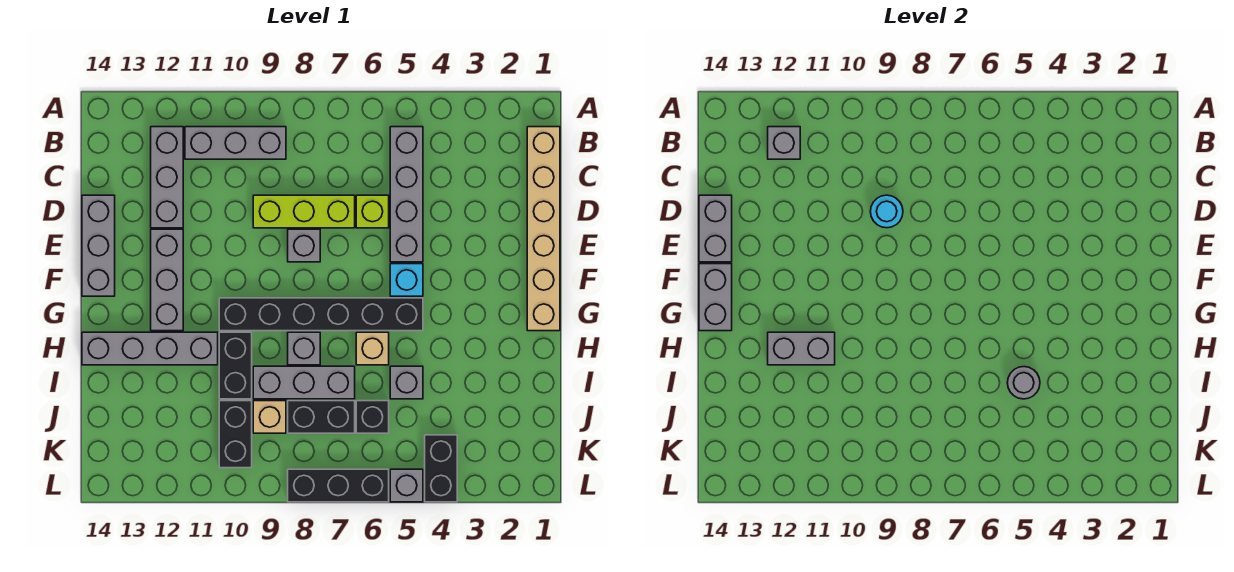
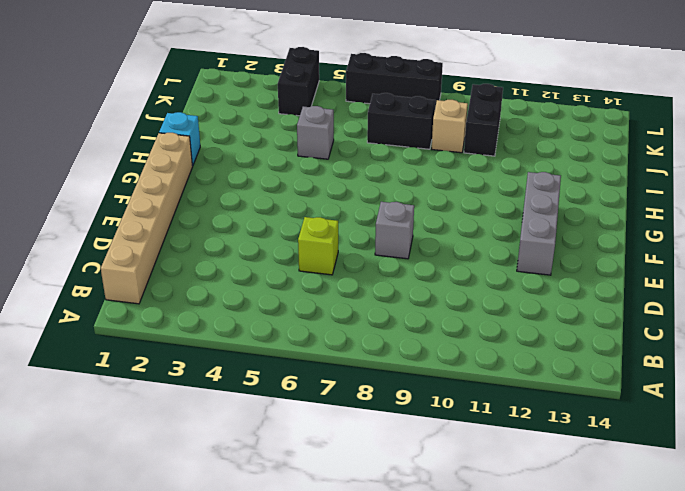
cyan 1x1 brick [159,112,200,166] -> cyan 1x1 brick moved to [390,264,423,296]
none -> grey 1x4 brick [390,127,423,262]
none -> grey 1x3 brick [185,127,286,159]
none -> grey 1x3 brick [151,127,183,228]
none -> lime 1x3 brick [253,195,355,228]

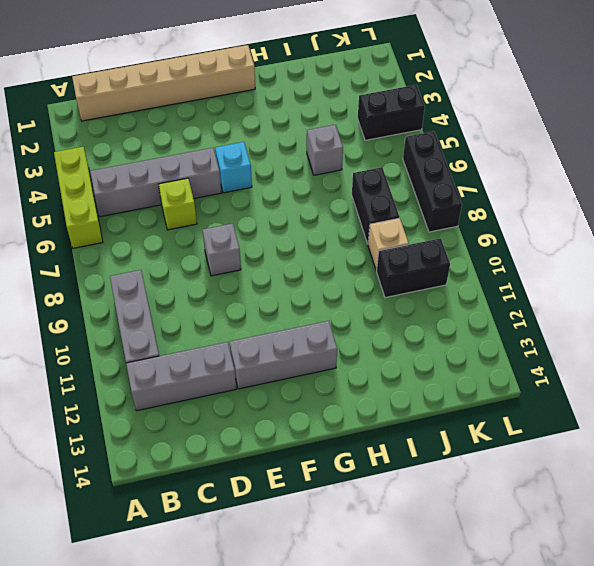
lime 1x3 brick [54,147,103,248] -> lime 1x3 brick moved to [253,195,355,228]
none -> grey 1x3 brick [82,195,115,296]
none -> black 1x6 brick [219,298,423,331]
none -> tan 1x1 brick [356,332,389,365]
none -> grey 1x1 brick [288,332,320,365]

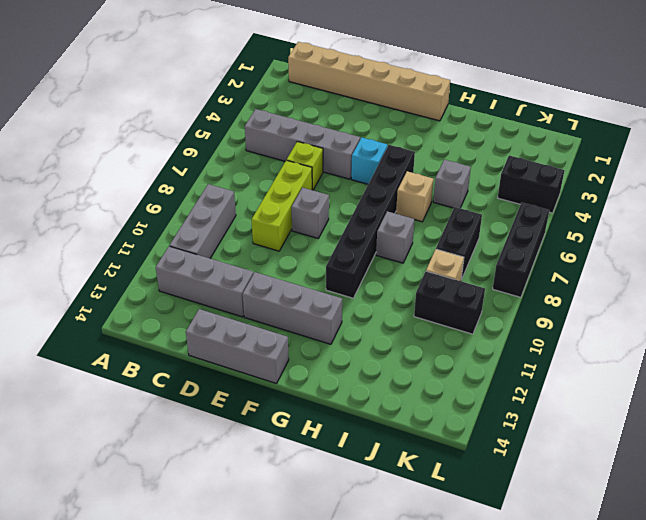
none -> black 1x2 brick [219,332,252,399]
none -> grey 1x4 brick [82,332,218,365]
none -> grey 1x3 brick [253,366,355,399]
none -> black 1x1 brick [356,401,389,433]

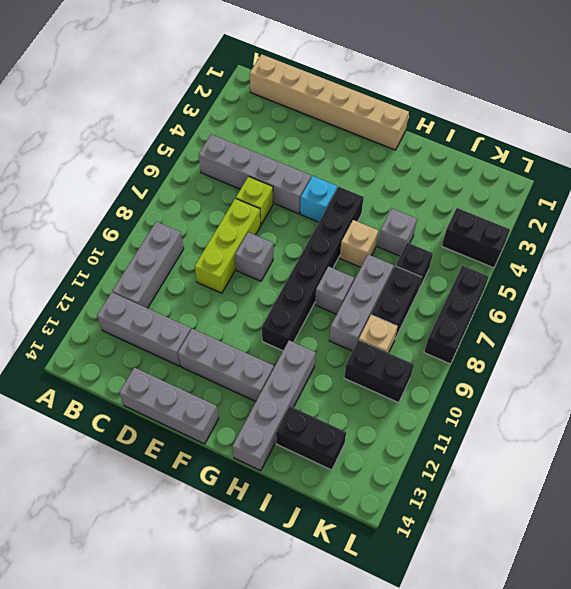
black 1x2 brick [276,406,346,470] -> black 1x2 brick moved to [219,332,252,399]
none -> grey 1x1 brick [390,469,423,502]
none -> grey 1x1 brick [768,127,800,159]
none -> cyan 1x1 round brick [870,195,903,228]
none -> grey 1x2 brick [699,195,732,262]

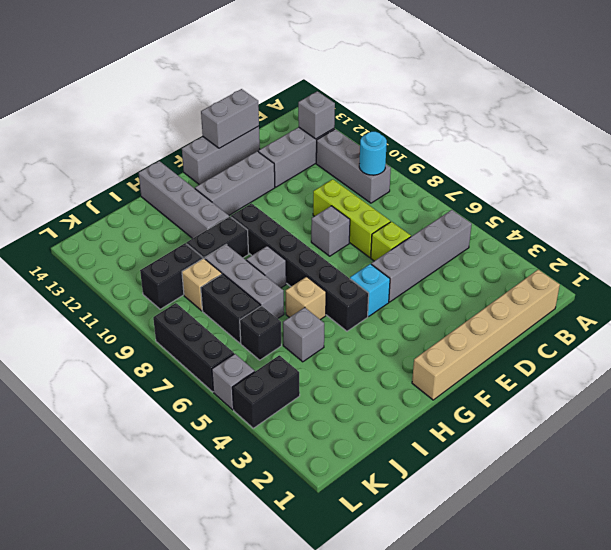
cyan 1x1 round brick [359,132,387,175] -> cyan 1x1 round brick moved to [870,195,903,228]
none -> grey 1x2 brick [699,264,732,331]
none -> grey 1x2 brick [768,332,835,365]
none -> grey 1x1 round brick [1007,367,1040,399]

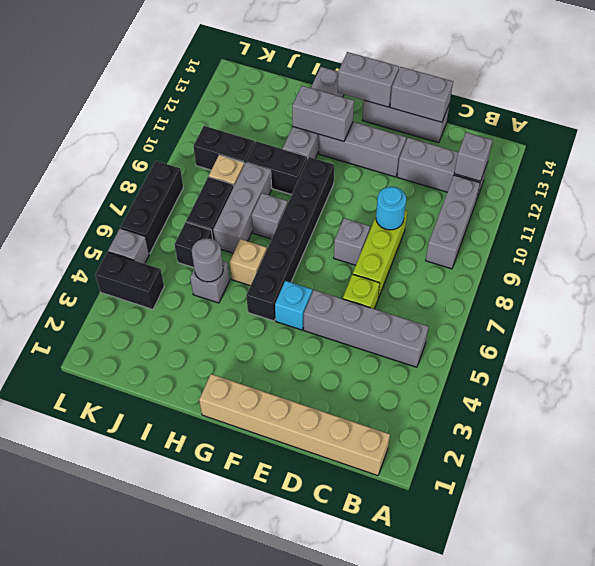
grey 1x2 brick [292,86,354,141] -> grey 1x2 brick turned to [768,332,835,365]

